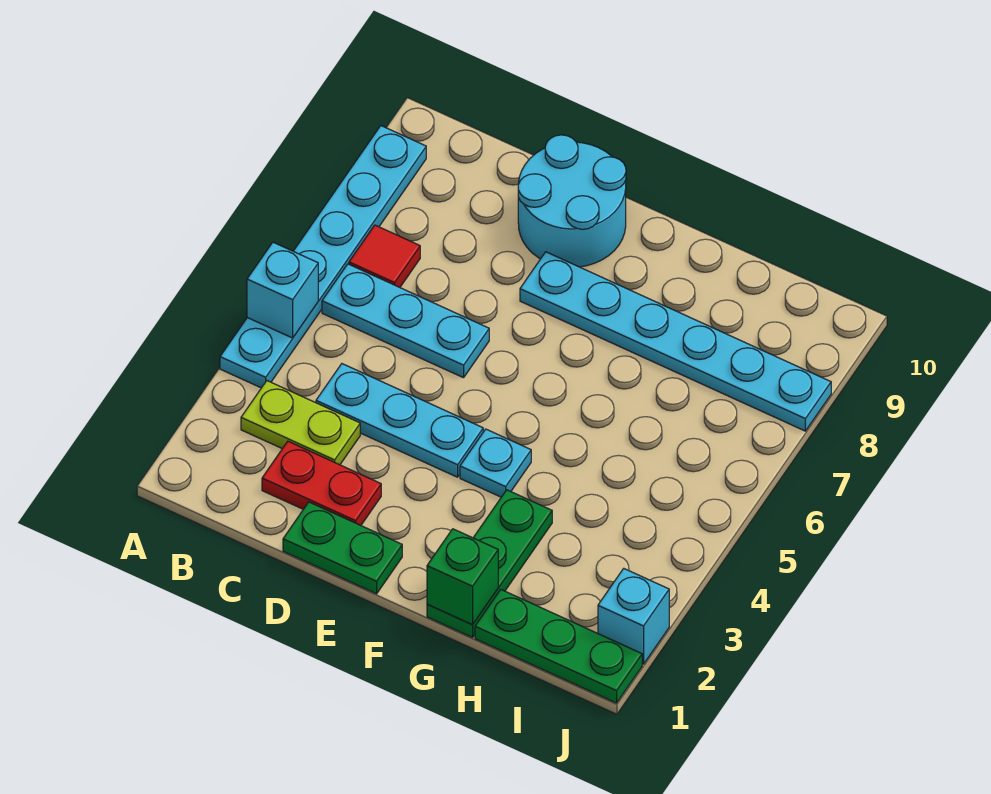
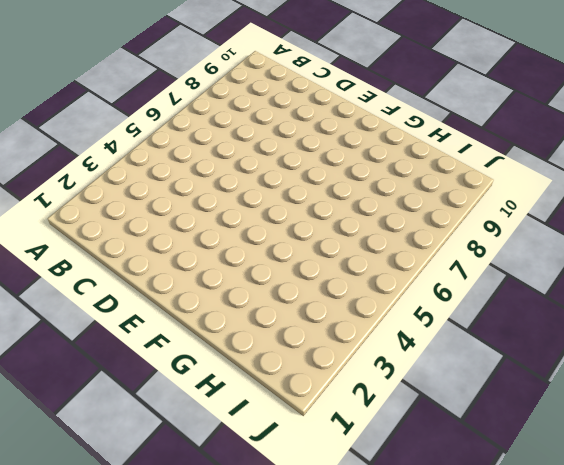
none -> cyan 1x6 plate [220,126,426,388]
none -> lime 1x2 plate [241,381,360,465]
none -> cyan 1x3 plate [322,264,489,378]

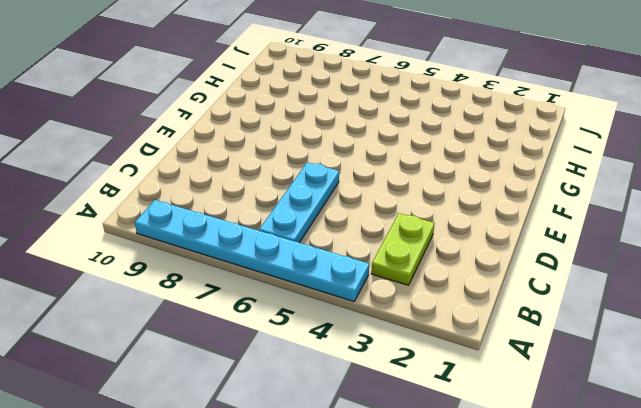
none -> red 1x1 tile [349,225,420,287]
none -> red 1x2 plate [262,441,381,525]
none -> cyan 1x3 plate [316,364,483,477]

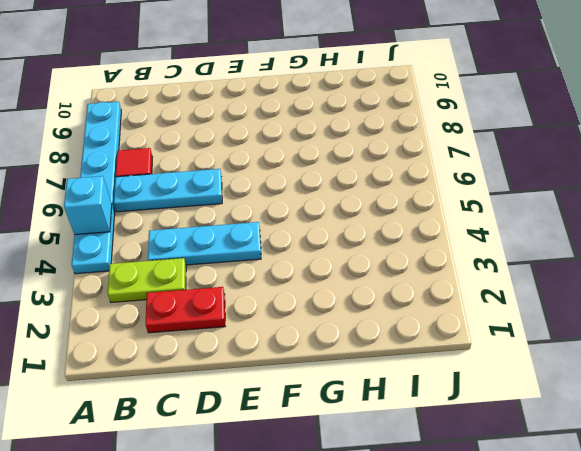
none -> green 1x2 plate [283,502,402,594]
none -> cyan 2x2 round brick [518,135,626,267]
none -> cyan 1x6 plate [520,252,831,431]

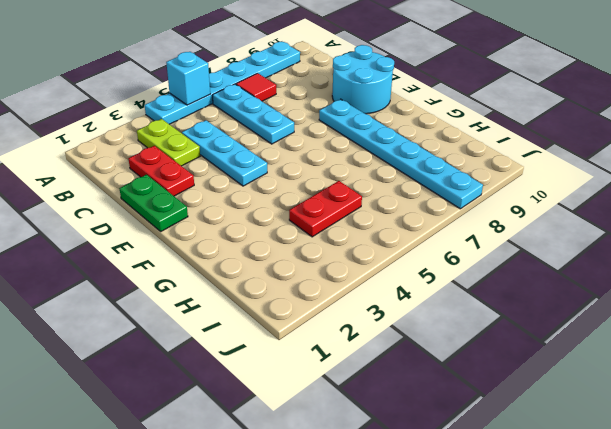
red 1x2 plate [289,181,362,237] -> none
none -> cyan 1x1 plate [460,429,531,497]
none -> green 1x3 plate [427,490,552,638]
none -> green 1x3 plate [475,590,642,703]

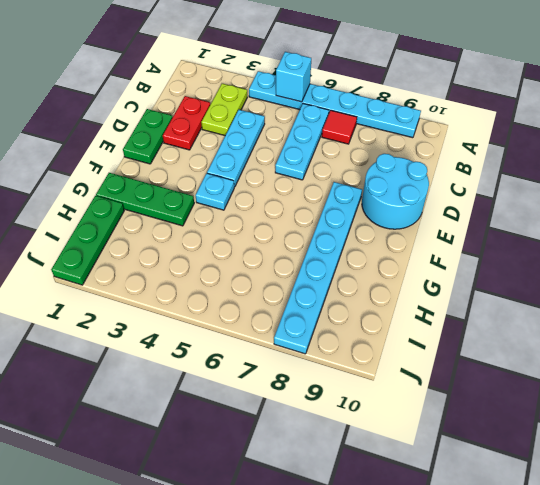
none -> cyan 1x1 brick [598,569,669,664]
none -> green 1x1 brick [427,529,498,625]

